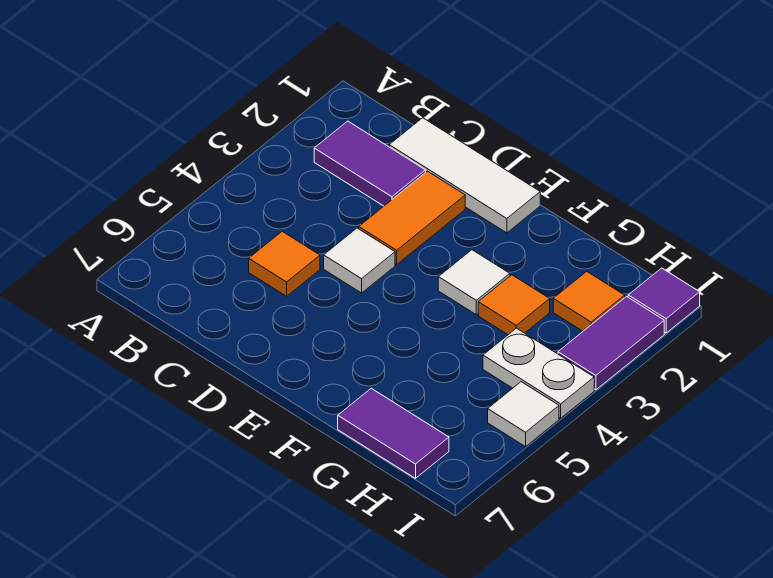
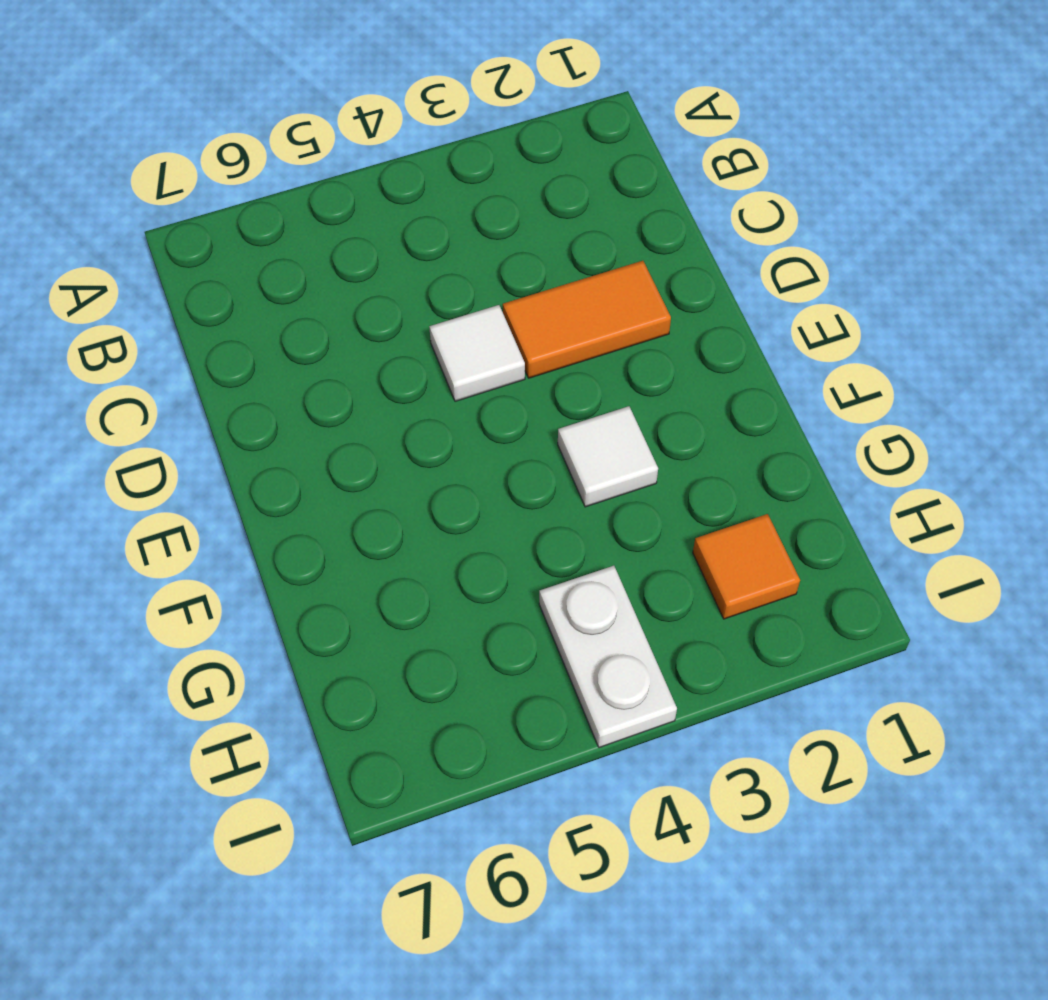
none -> purple 1x2 tile [314,121,425,206]
none -> white 1x3 tile [389,118,540,233]
none -> orange 1x1 tile [249,231,320,296]

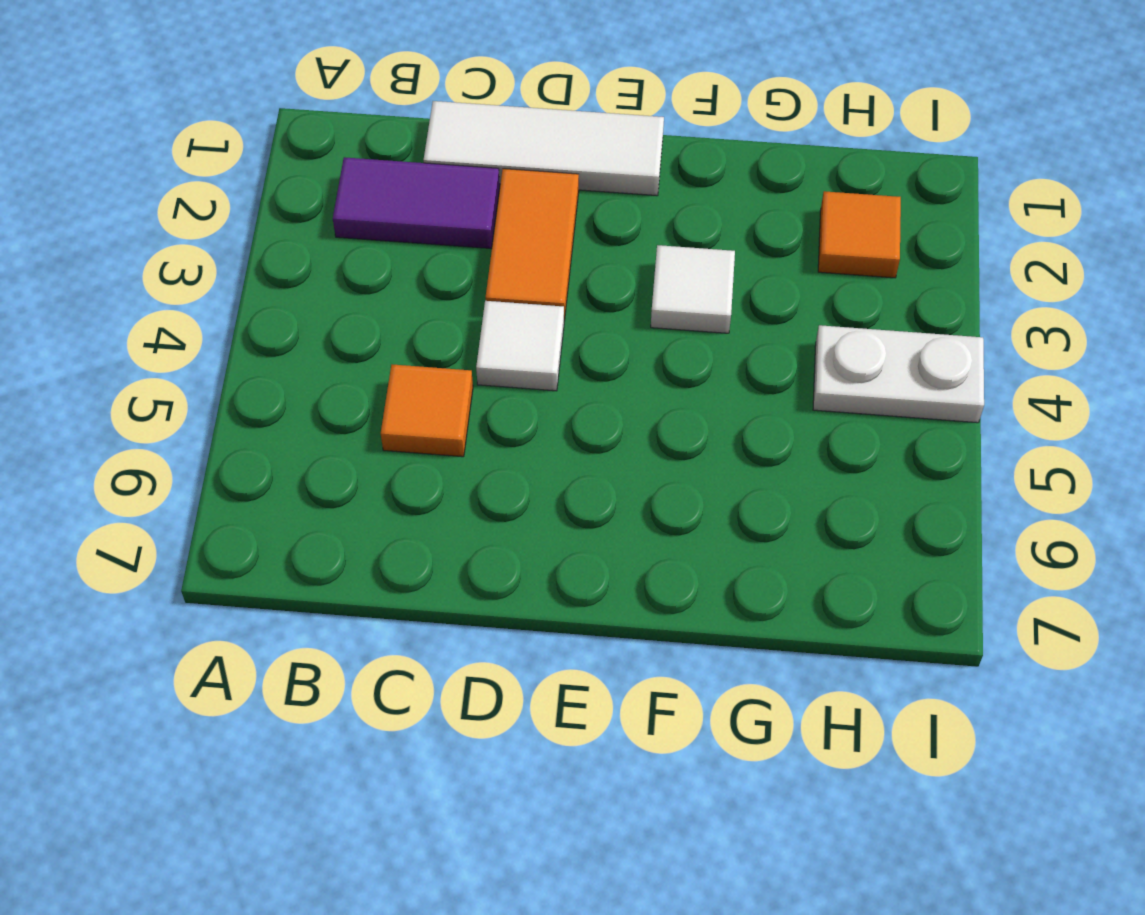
none -> orange 1x1 tile [478,275,550,335]
none -> purple 1x2 tile [338,388,449,478]
none -> purple 1x1 tile [628,268,700,333]

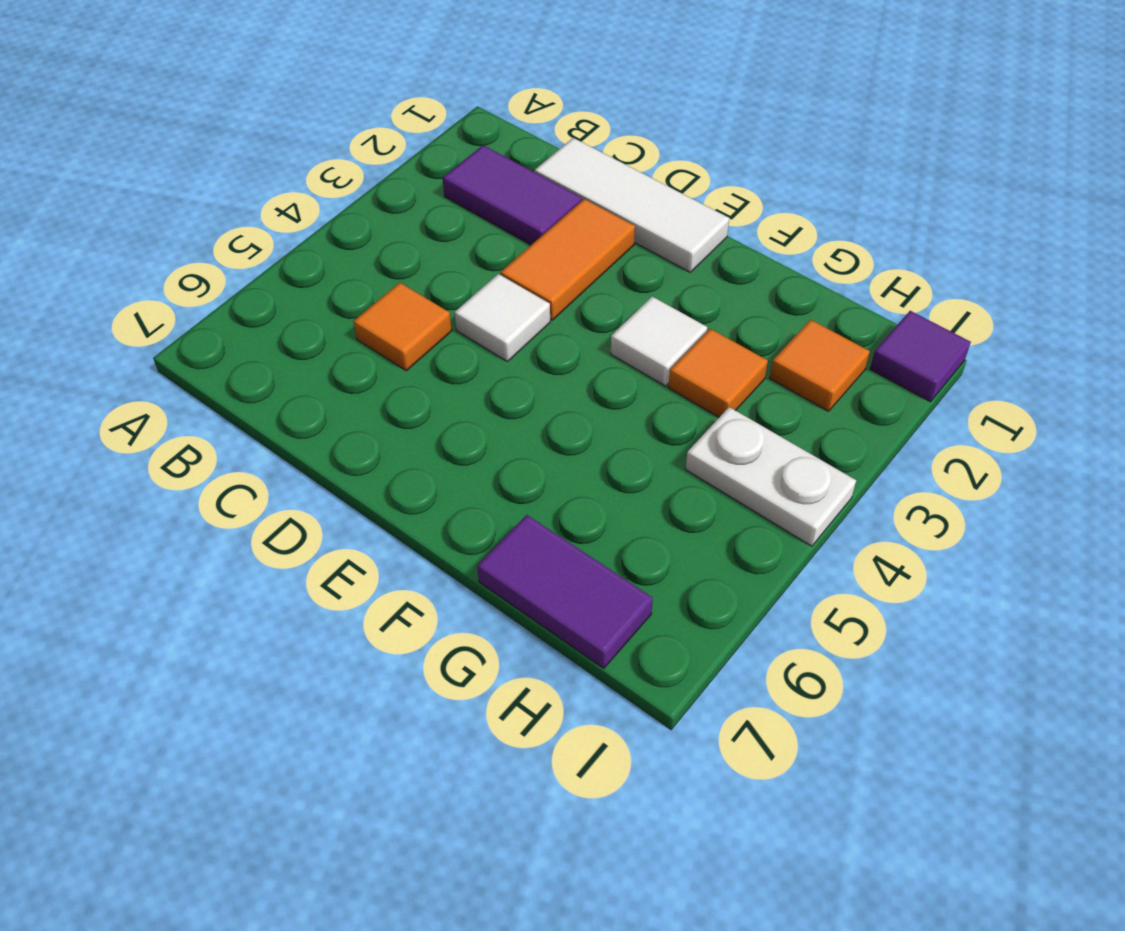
none -> purple 1x2 tile [558,297,664,390]
none -> white 1x1 tile [488,382,559,447]

